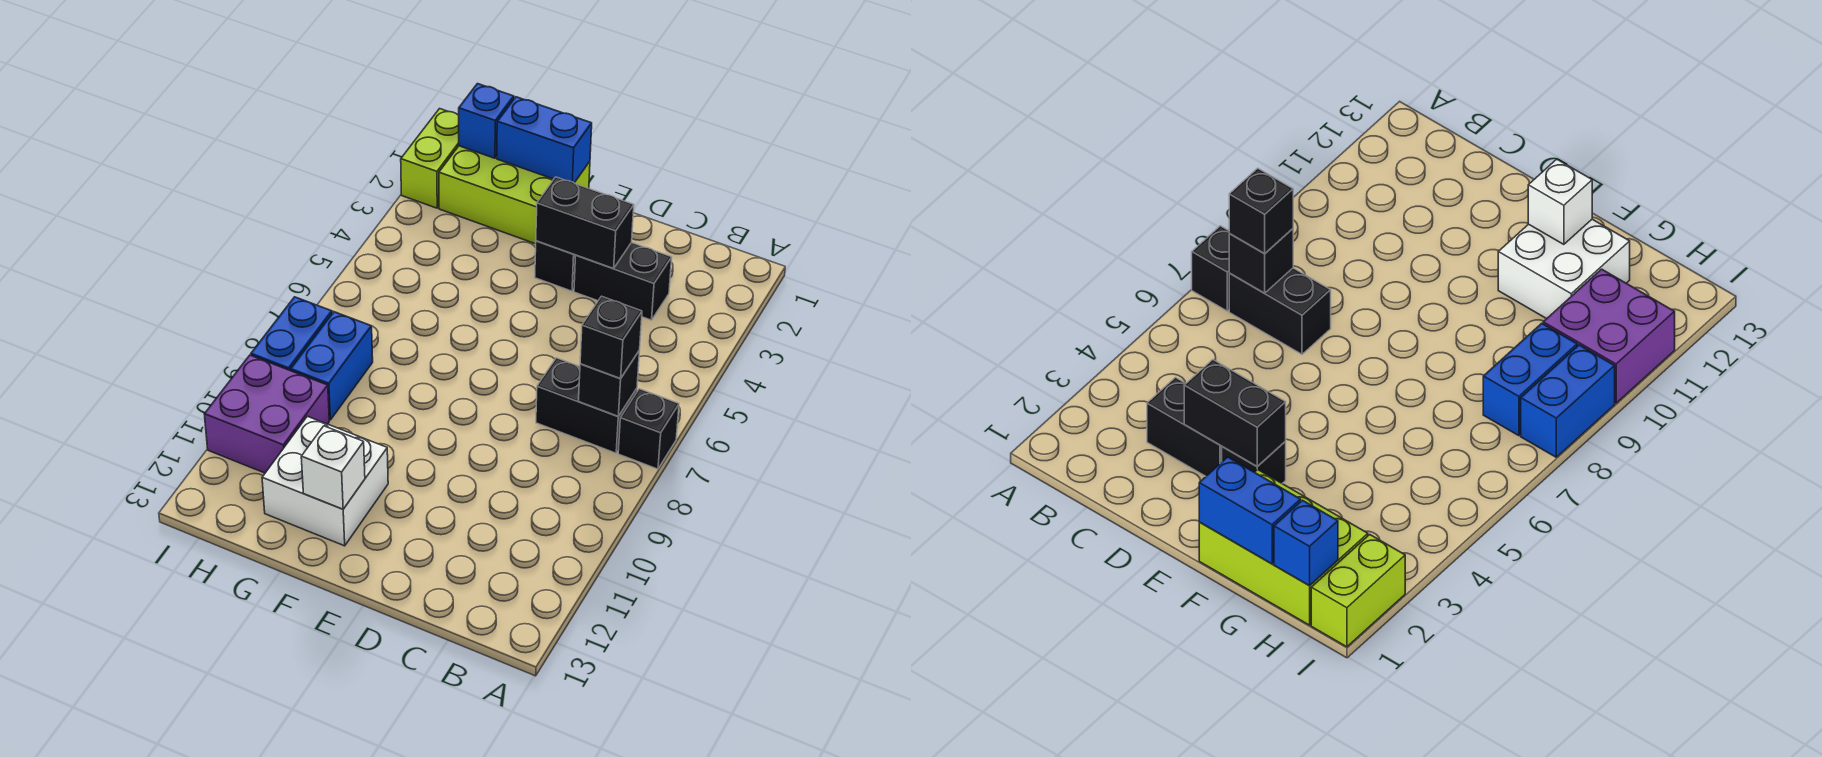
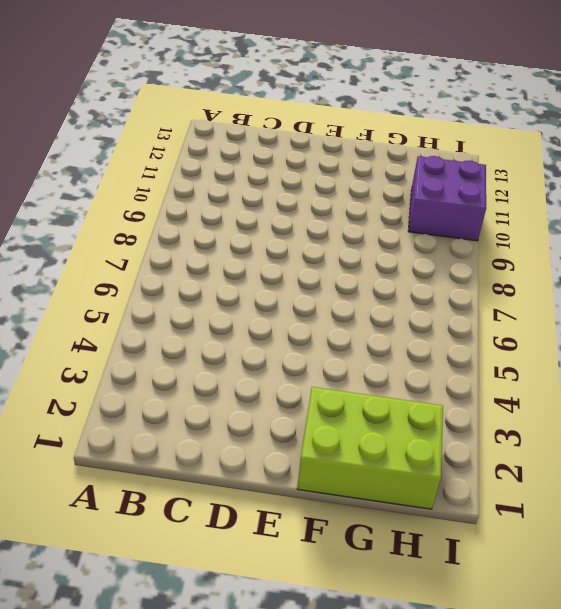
none -> black 1x1 brick [618,389,679,469]
none -> black 1x2 brick [536,358,637,453]
none -> black 1x2 brick [574,243,672,320]

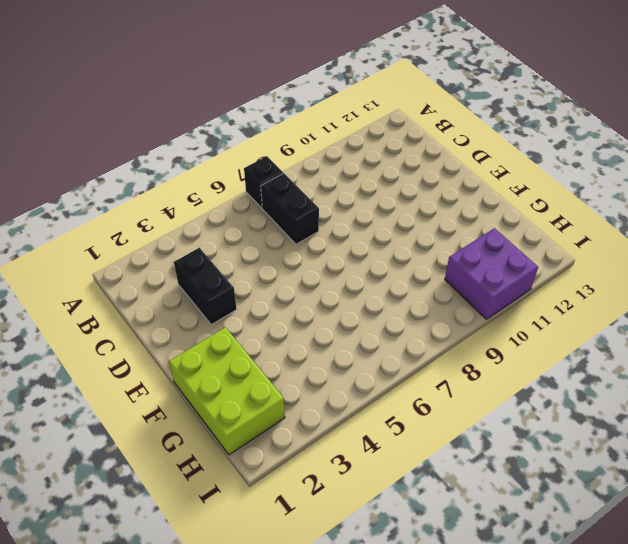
none -> black 1x1 brick [535,241,576,291]
none -> white 2x2 brick [262,416,388,546]
none -> blue 1x2 brick [291,312,373,420]

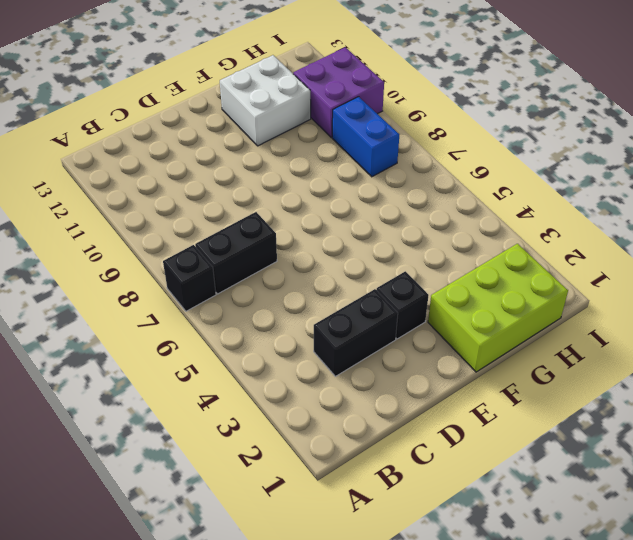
none -> lime 1x2 brick [401,109,459,208]
none -> blue 1x2 brick [251,297,332,371]
none -> black 1x1 brick [579,350,640,416]

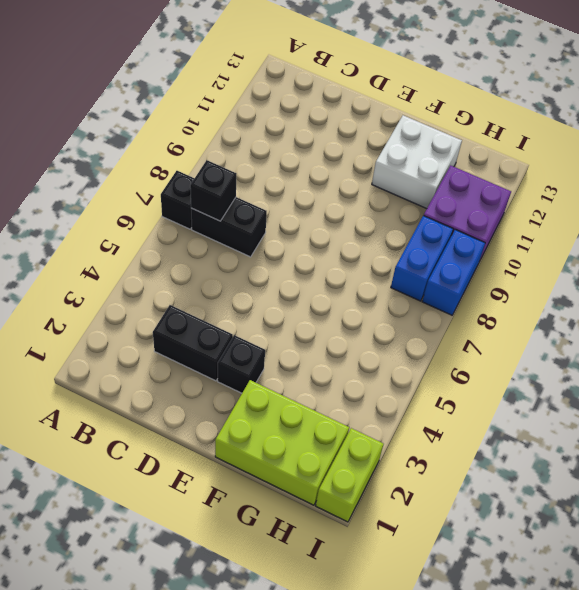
none -> black 1x2 brick [536,177,634,268]
none -> blue 1x2 brick [497,97,592,183]
none -> white 1x1 brick [301,426,365,509]

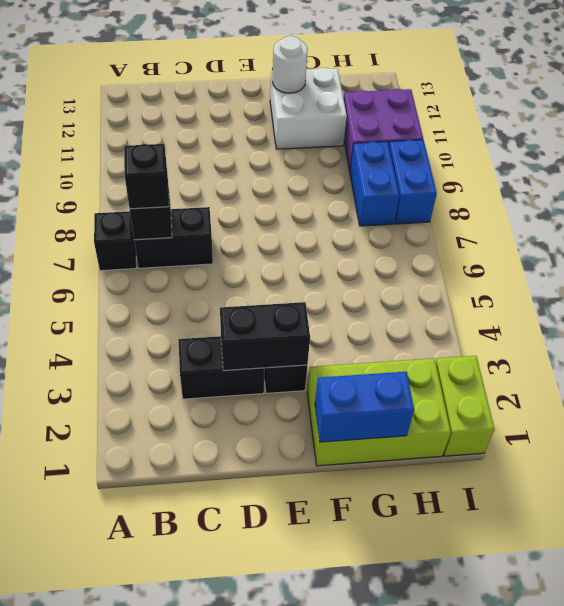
white 1x1 round brick [272,36,308,93] -> white 1x1 brick [301,426,365,509]
none -> blue 1x1 brick [459,84,514,158]

